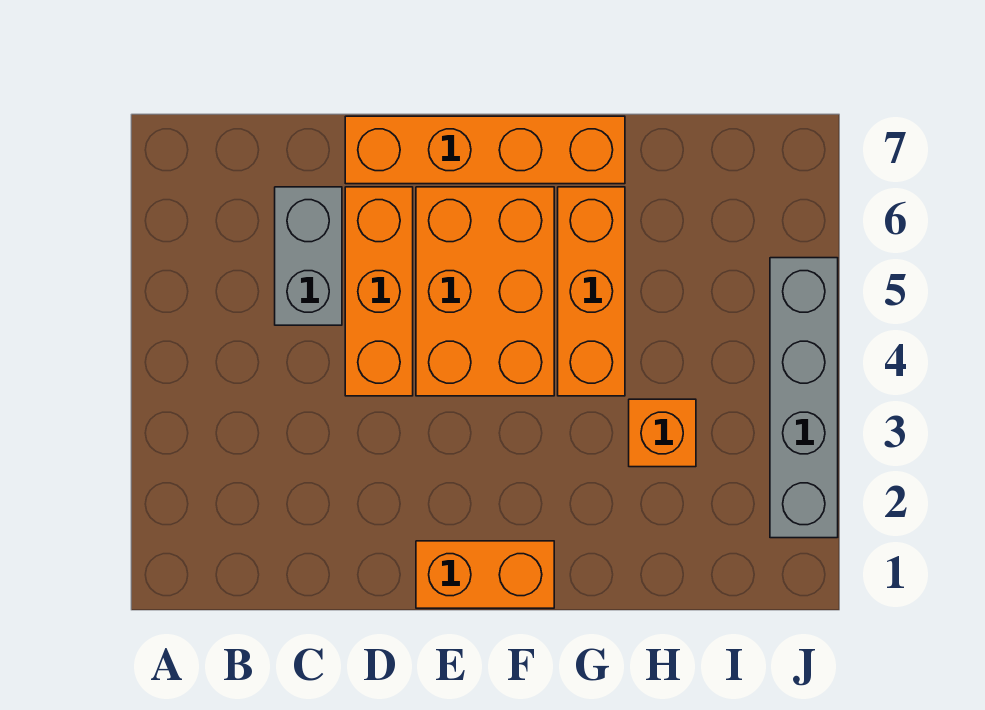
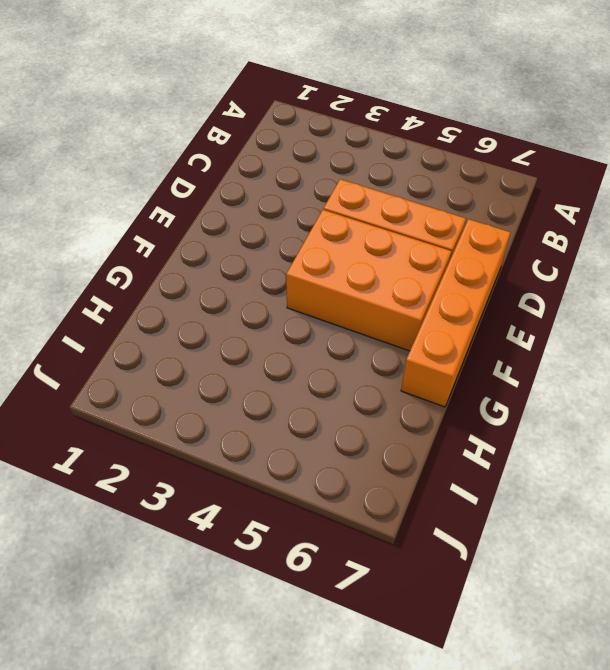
none -> grey 1x2 brick [275,187,342,325]
none -> orange 1x2 brick [416,541,554,608]

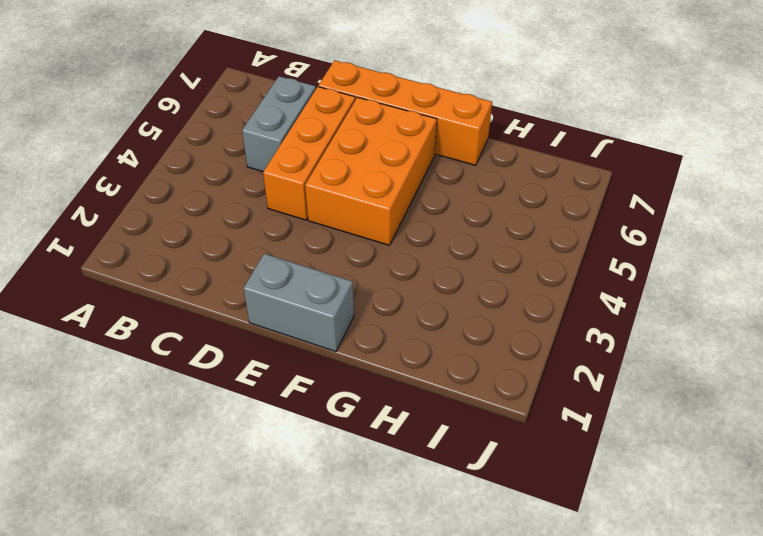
grey 1x2 brick [243,254,354,351] -> orange 1x2 brick [416,541,554,608]
none -> orange 1x3 brick [558,187,625,396]
none -> orange 1x1 brick [629,399,696,467]

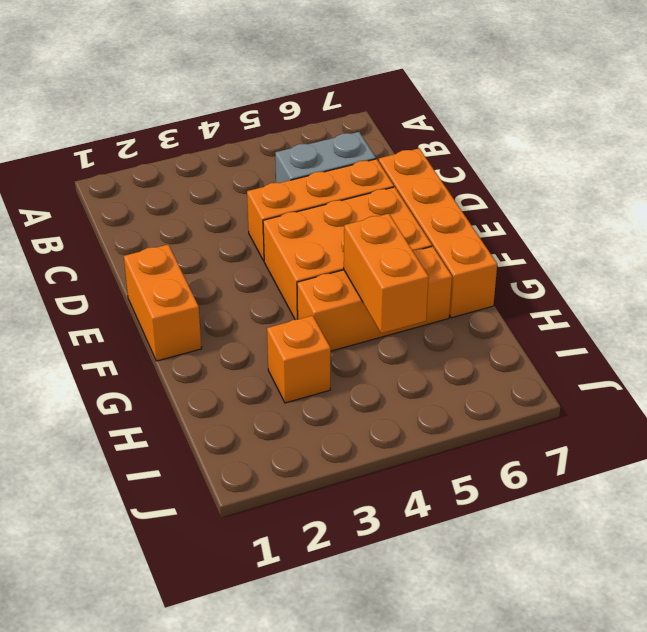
orange 1x2 brick [344,214,429,333] -> none
none -> grey 1x4 brick [770,258,838,538]

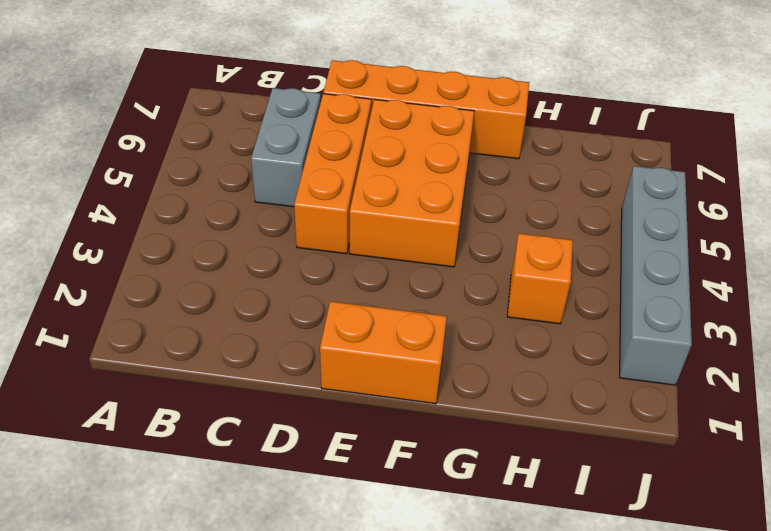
none -> orange 1x3 brick [558,187,625,396]

